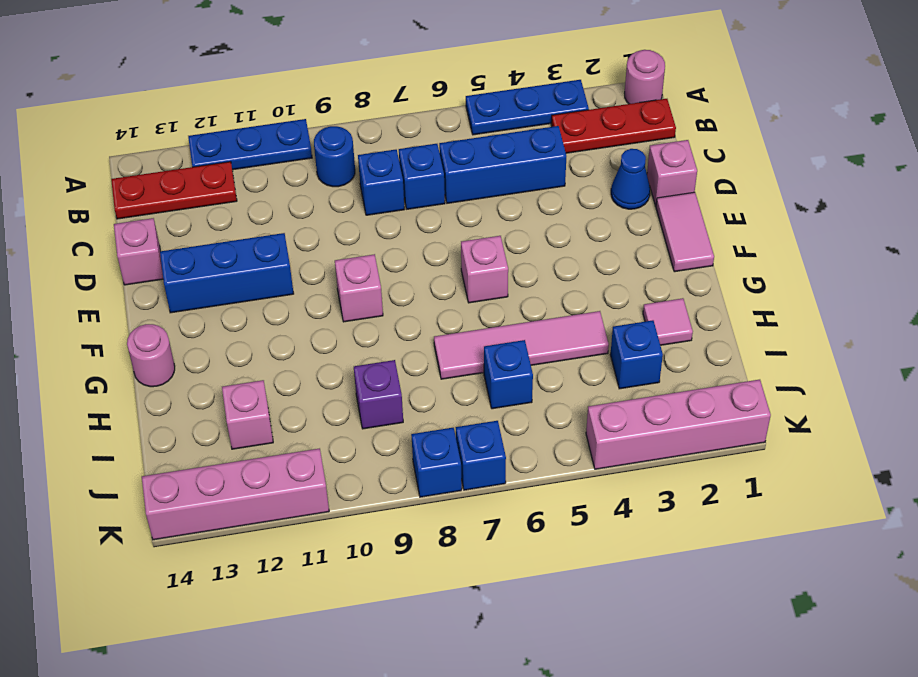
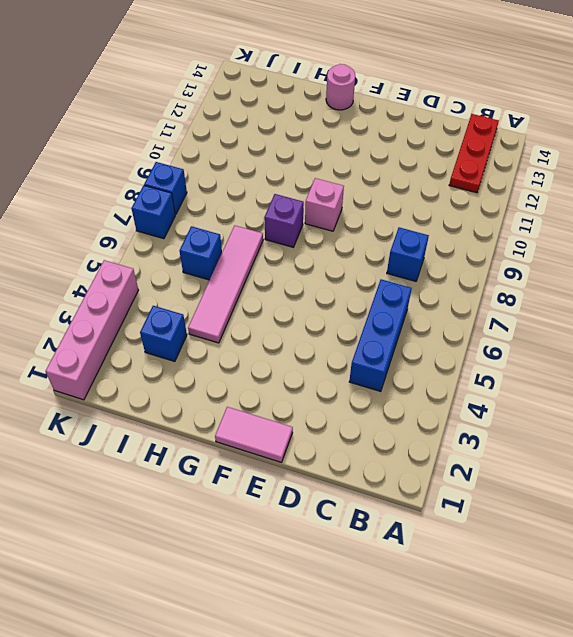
purple 1x1 brick [264,194,304,247] -> purple 1x1 brick moved to [354,360,403,429]
none -> pink 1x1 round brick [624,50,665,104]
none -> blue 1x3 plate [466,80,589,135]
none -> blue 1x3 plate [188,119,312,170]

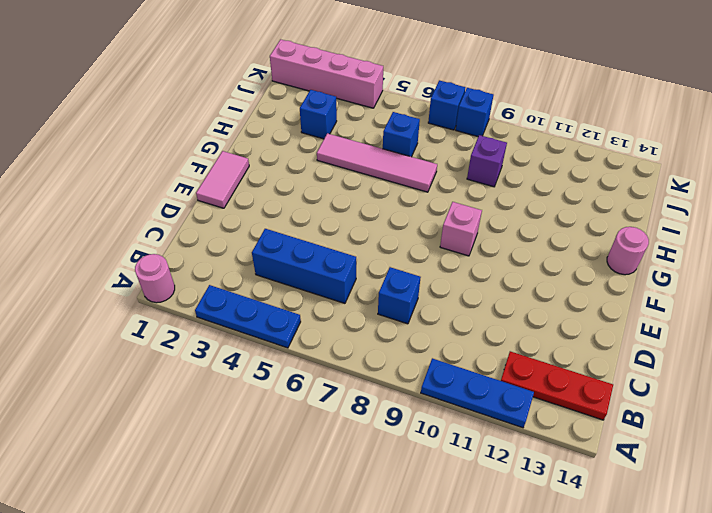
none -> red 1x3 plate [551,99,676,153]
none -> blue 1x1 round brick [314,126,355,187]
none -> blue 1x1 brick [399,144,445,209]

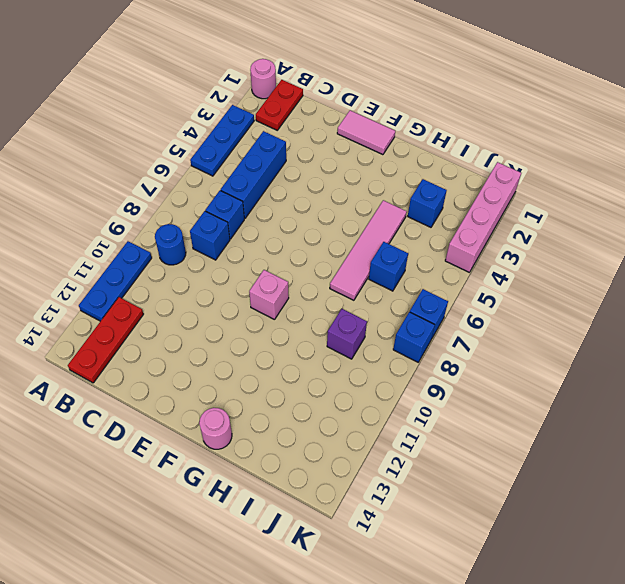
red 1x2 plate [256,80,303,130] -> red 1x3 plate [551,99,676,153]
none -> pink 1x1 brick [647,140,697,206]
none -> blue 1x1 cone [611,149,650,209]
none -> pink 1x1 brick [114,218,163,285]

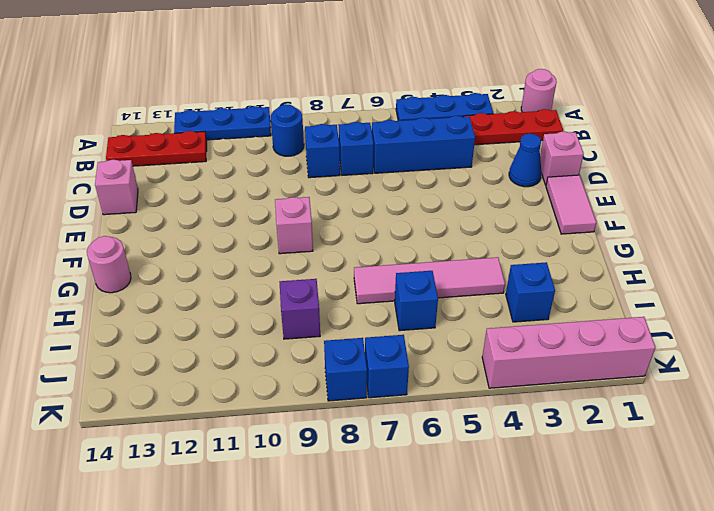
none -> blue 1x3 brick [160,233,294,313]
none -> pink 1x1 brick [461,236,508,303]
none -> pink 1x1 tile [643,298,693,345]

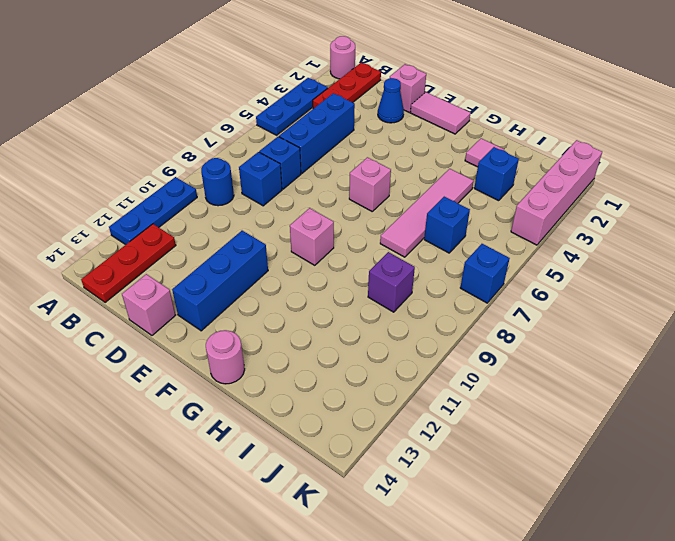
none -> pink 1x1 brick [222,380,273,449]
none -> blue 1x1 brick [411,428,462,497]
none -> pink 1x4 brick [142,448,329,540]

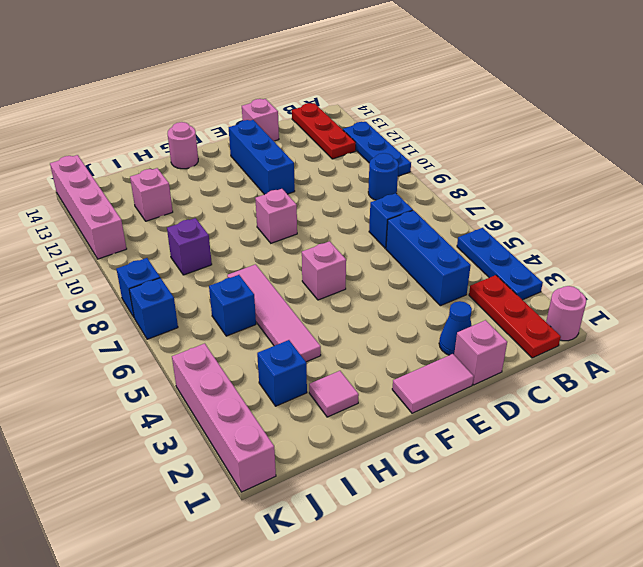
none -> blue 1x1 brick [358,150,405,215]

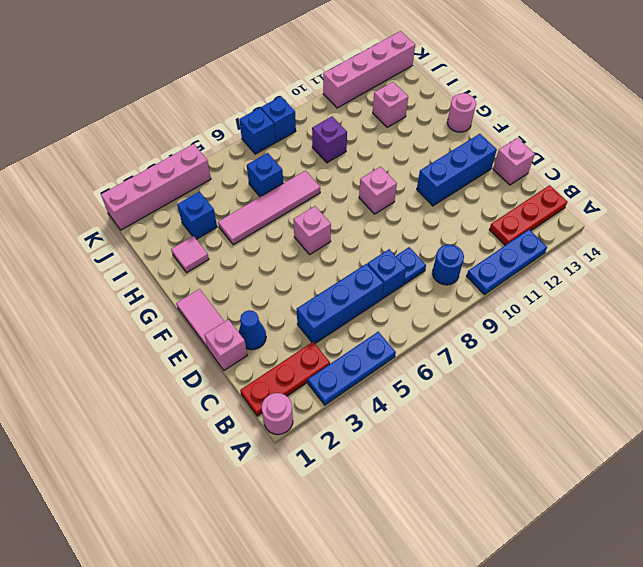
blue 1x1 plate [396,247,426,284] -> blue 1x1 brick [358,150,405,215]

